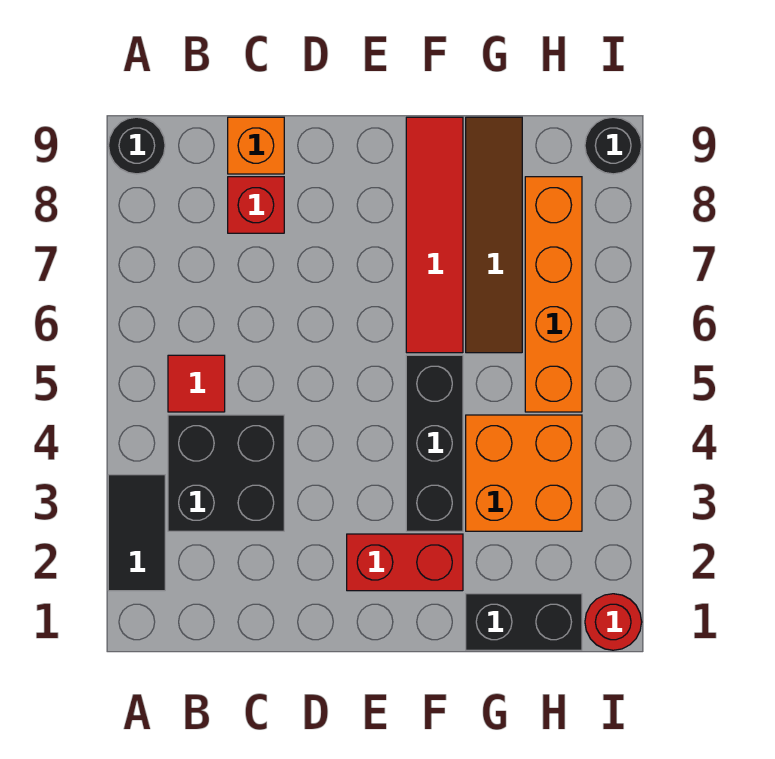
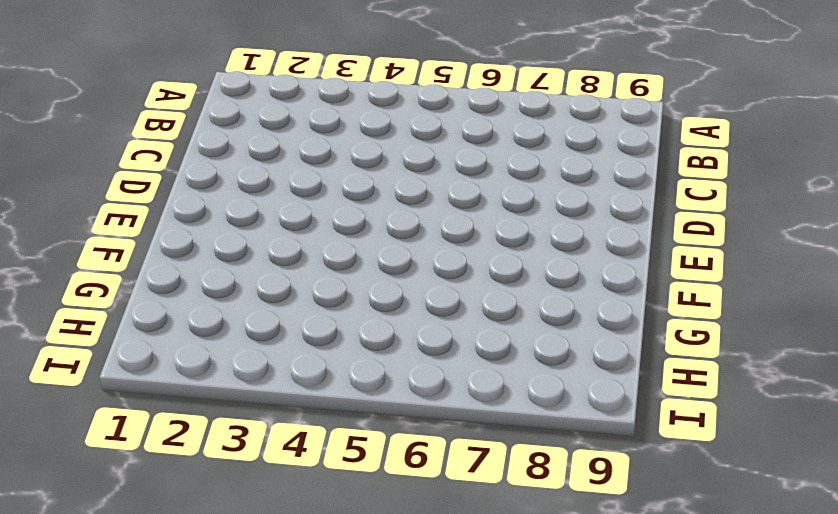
none -> black 1x2 tile [108,475,165,591]
none -> black 1x1 round brick [109,117,165,174]
none -> black 2x2 brick [168,415,284,531]

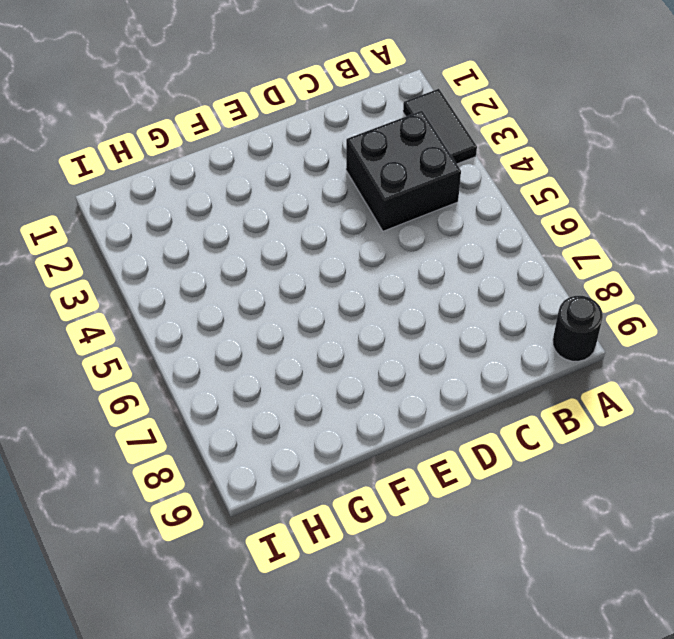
none -> red 1x1 tile [168,355,225,412]
none -> red 1x1 brick [228,177,284,233]
none -> orange 1x1 brick [228,117,284,174]

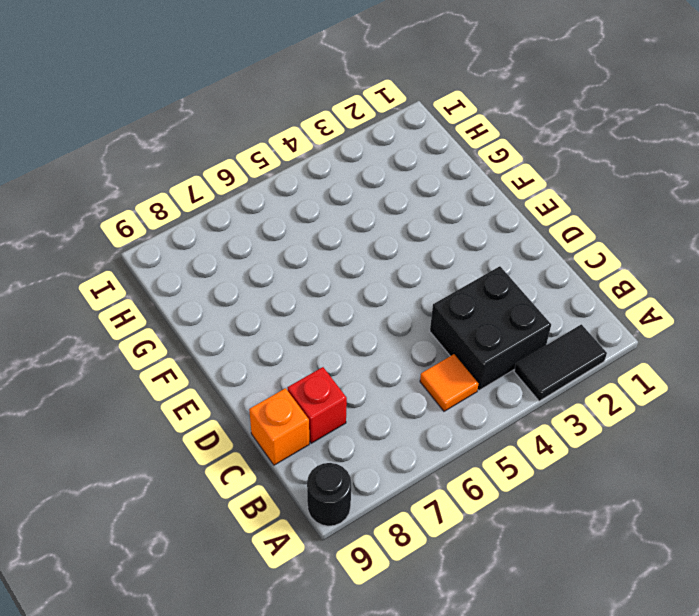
orange 1x1 tile [420,354,478,411] -> red 1x1 tile [168,355,225,412]
none -> red 1x2 brick [347,534,463,591]
none -> black 1x3 brick [406,355,463,531]
none -> red 1x4 tile [406,117,463,353]

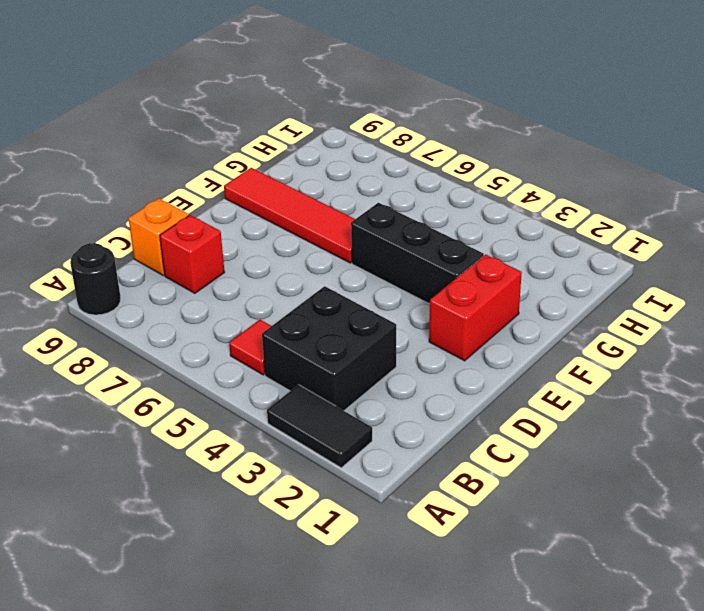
none -> black 1x2 brick [466,594,582,650]
none -> orange 2x2 brick [466,415,582,531]
none -> brown 1x4 tile [466,117,522,353]

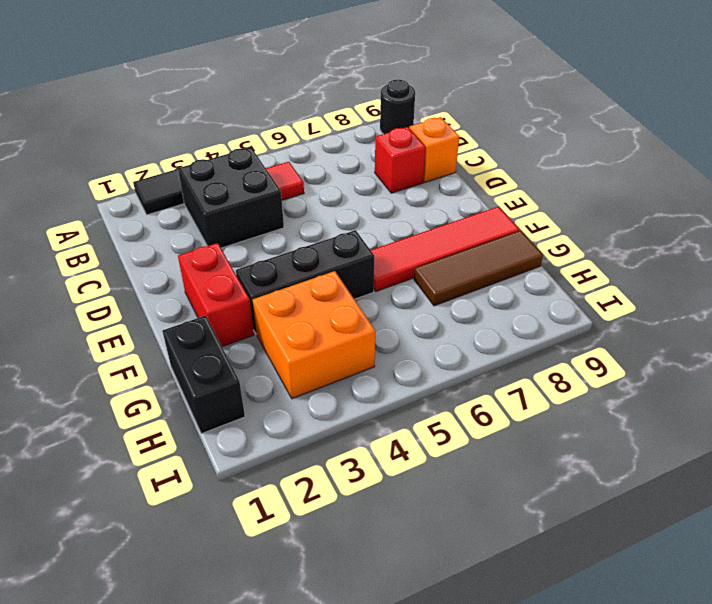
brown 1x3 tile [414,231,543,306] -> brown 1x4 tile [466,117,522,353]
none -> orange 1x4 brick [525,177,582,412]
none -> red 1x1 round brick [585,594,642,650]
none -> black 1x1 round brick [585,117,642,174]

